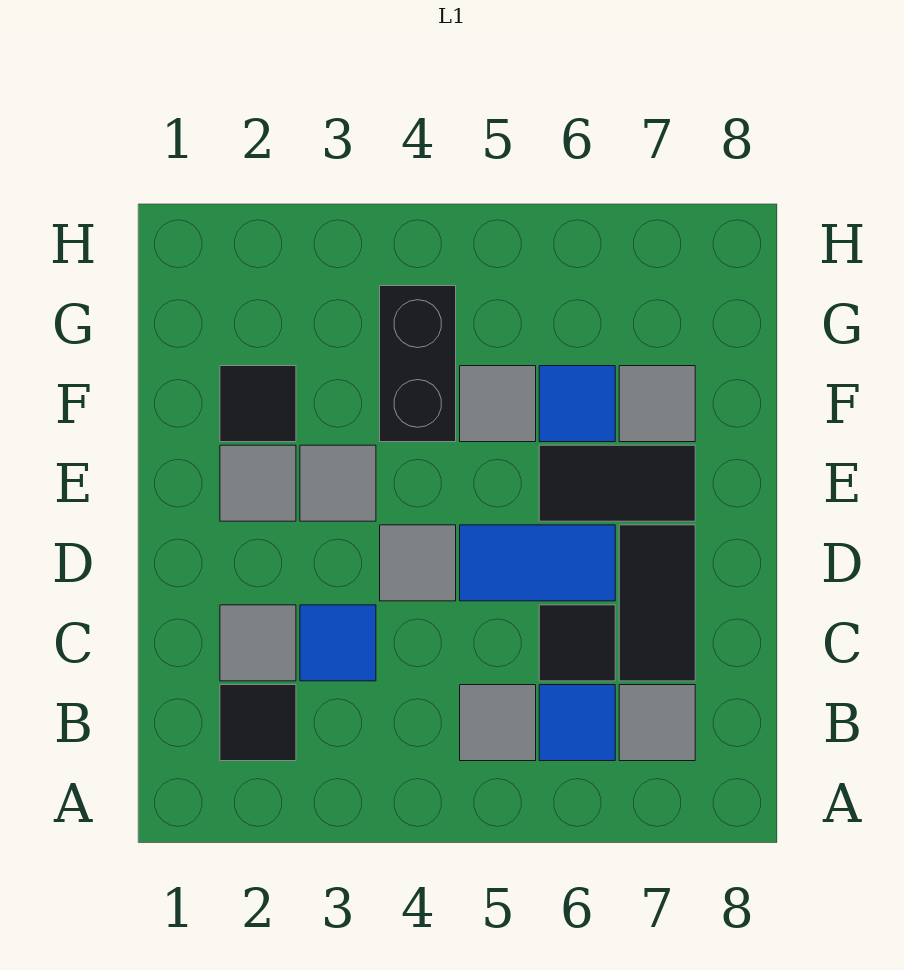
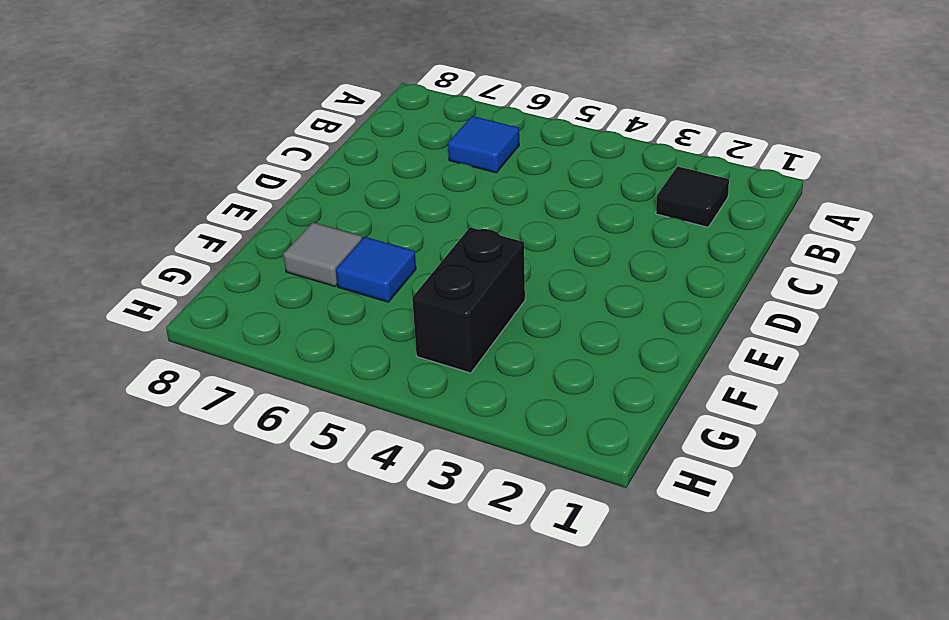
none -> grey 1x1 tile [460,685,536,761]
none -> grey 1x1 tile [619,685,695,761]
none -> grey 1x1 tile [220,605,296,681]

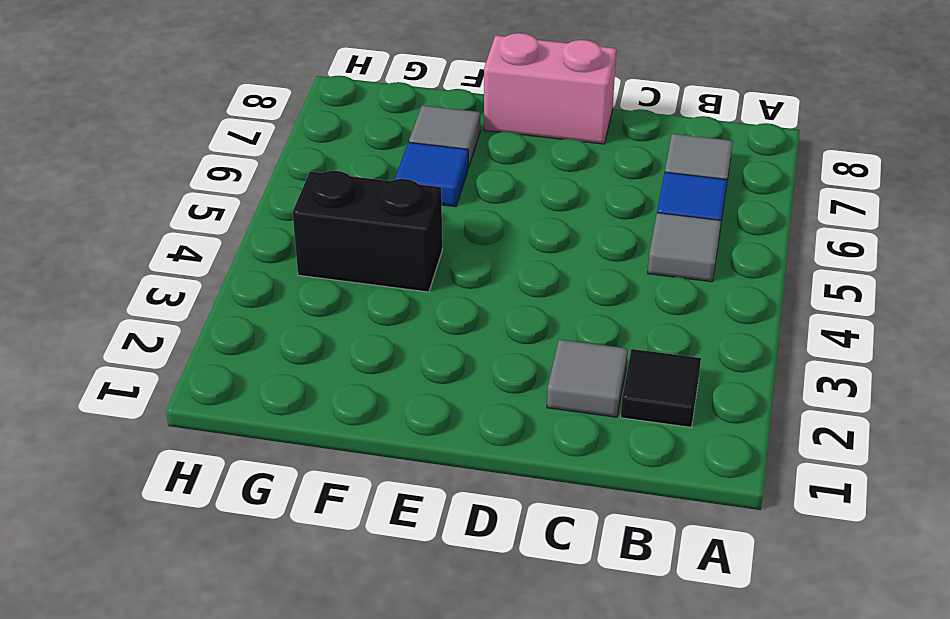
pink 1x2 brick [484,33,616,144] -> none
none -> blue 1x1 tile [300,605,376,681]
none -> black 1x1 tile [539,605,615,681]
none -> black 1x2 tile [619,525,695,681]

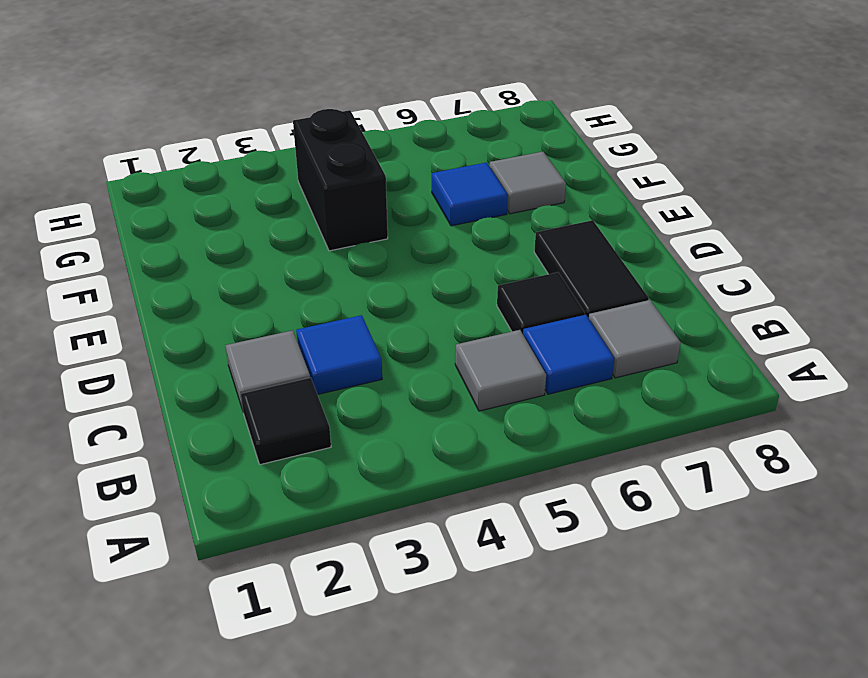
none -> grey 1x1 tile [380,525,456,601]
none -> blue 1x2 tile [460,525,615,601]
none -> grey 1x1 tile [220,445,296,521]

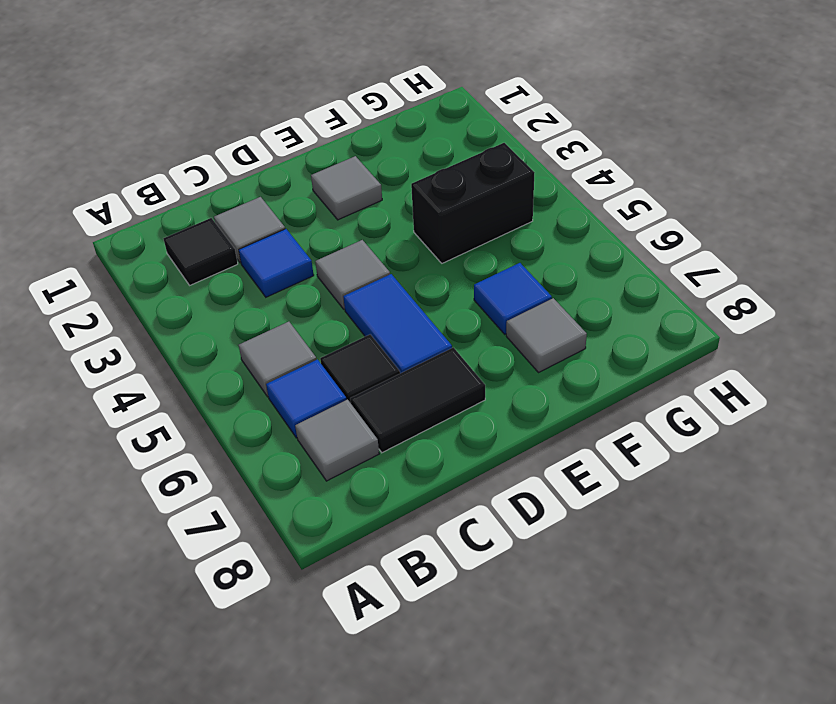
none -> grey 1x1 tile [300,445,376,521]
none -> black 1x2 tile [539,445,695,521]
none -> black 1x1 tile [220,366,296,442]

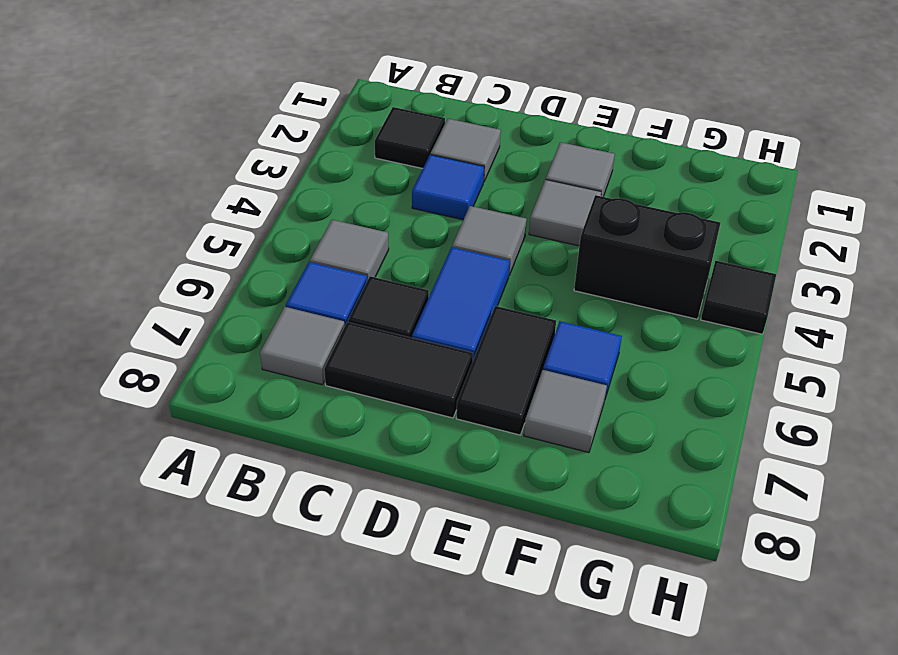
black 1x1 tile [701,261,776,334] -> black 1x1 tile moved to [220,366,296,442]
none -> grey 1x1 tile [460,366,536,442]

